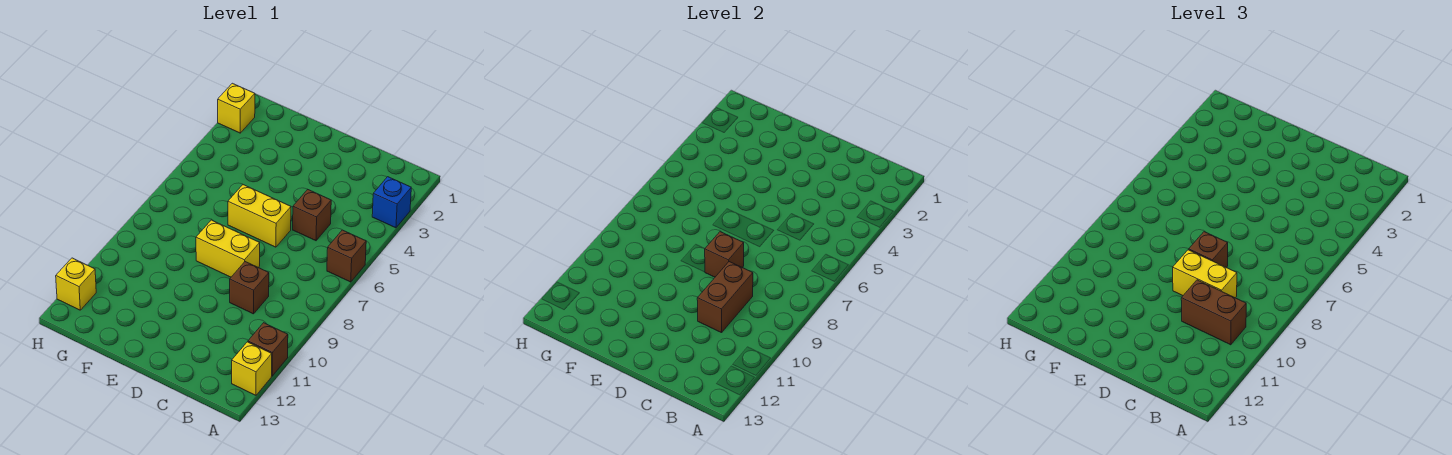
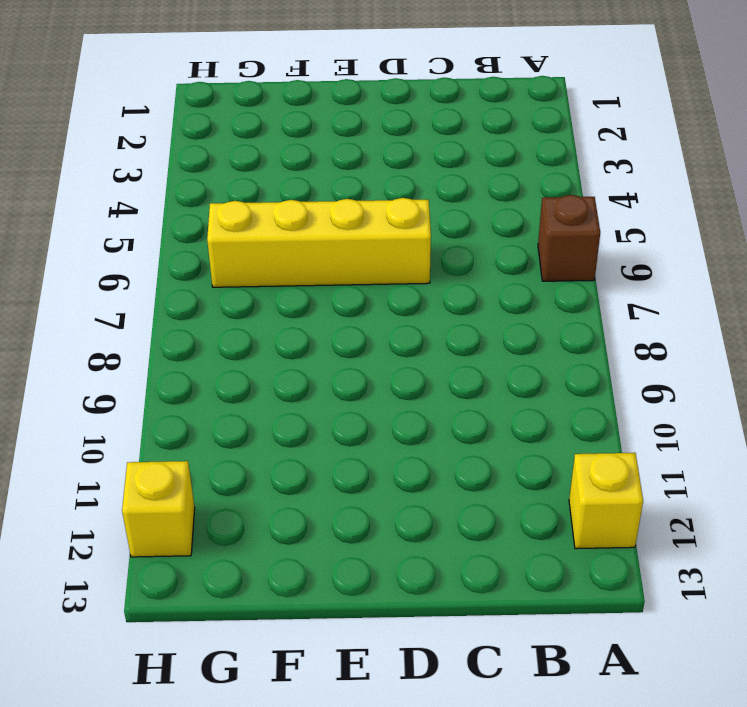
yellow 1x4 brick [207,198,431,287] -> yellow 1x2 brick [228,185,291,247]
none -> blue 1x1 brick [372,177,411,228]
none -> brown 1x1 brick [248,323,288,376]
none -> brown 1x1 brick [293,189,331,241]

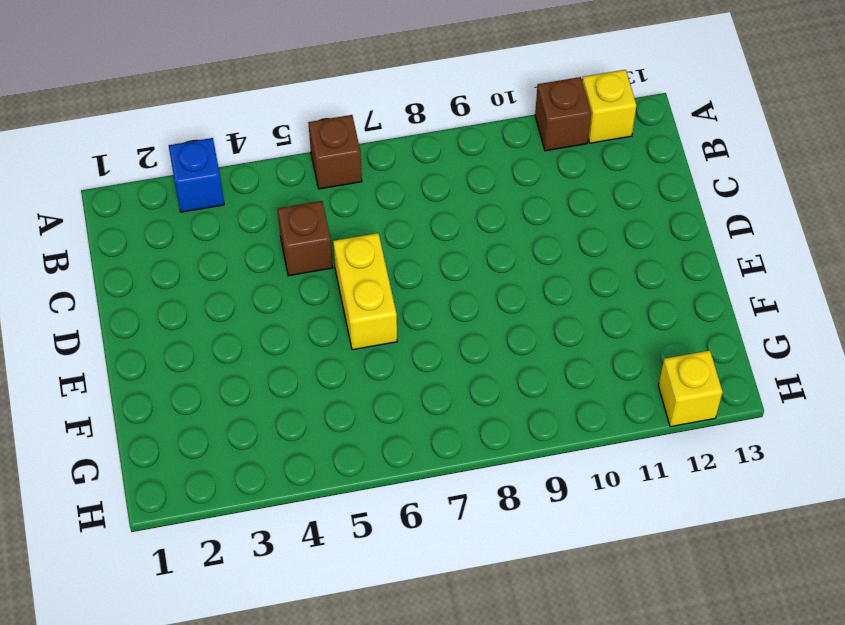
none -> brown 1x1 brick [230,262,269,314]
none -> yellow 1x2 brick [196,220,260,277]
none -> yellow 1x1 brick [218,83,255,133]

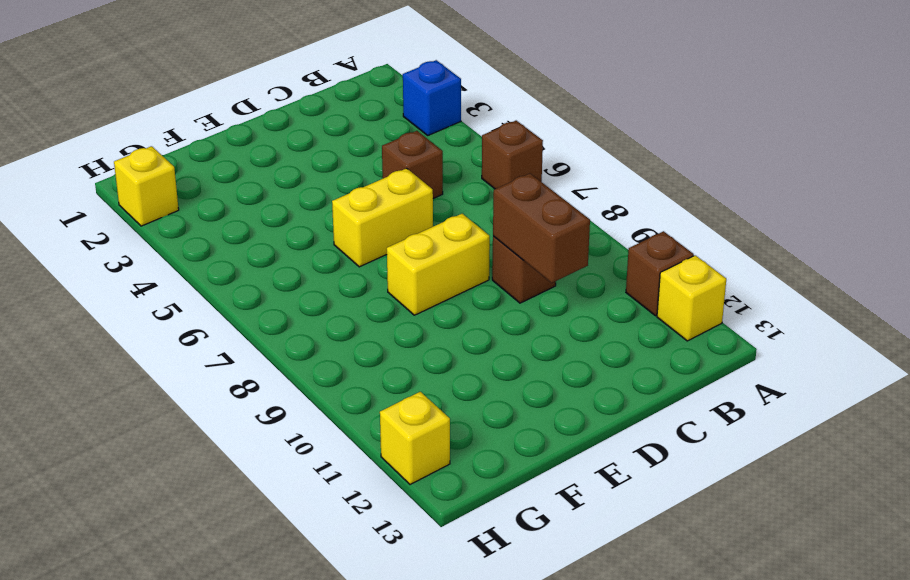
none -> brown 1x1 brick [705,232,744,277]
none -> brown 1x2 brick [1181,280,1246,345]
none -> yellow 1x2 brick [1173,250,1237,298]

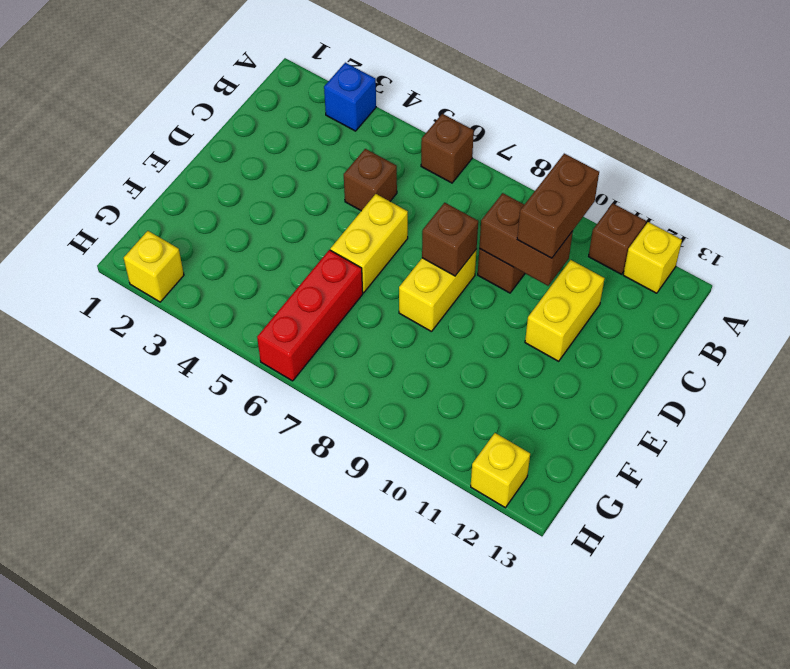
yellow 1x2 brick [525,260,605,361] -> yellow 1x2 brick moved to [1173,250,1237,298]
red 1x3 brick [257,250,363,381] -> none
none -> brown 1x1 brick [1189,232,1228,268]

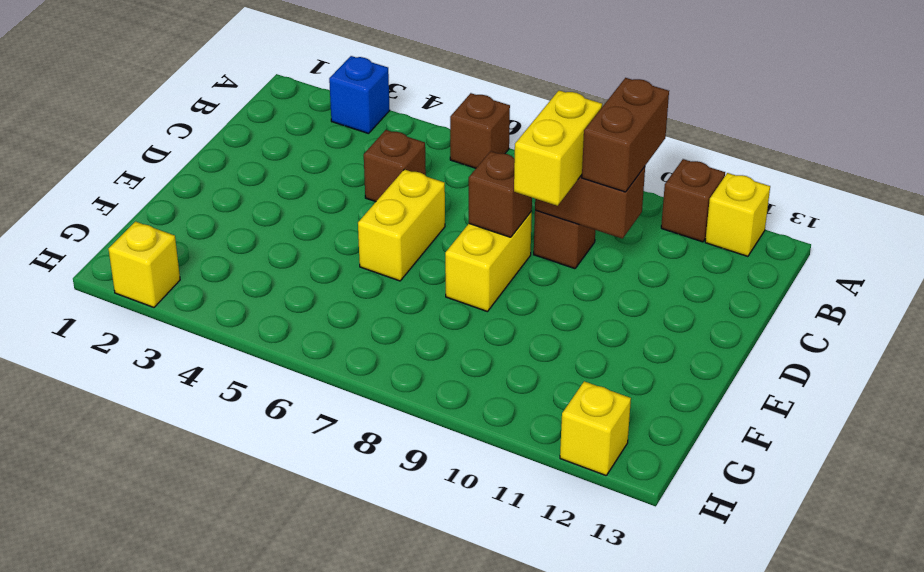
none -> brown 1x1 brick [1189,232,1228,268]

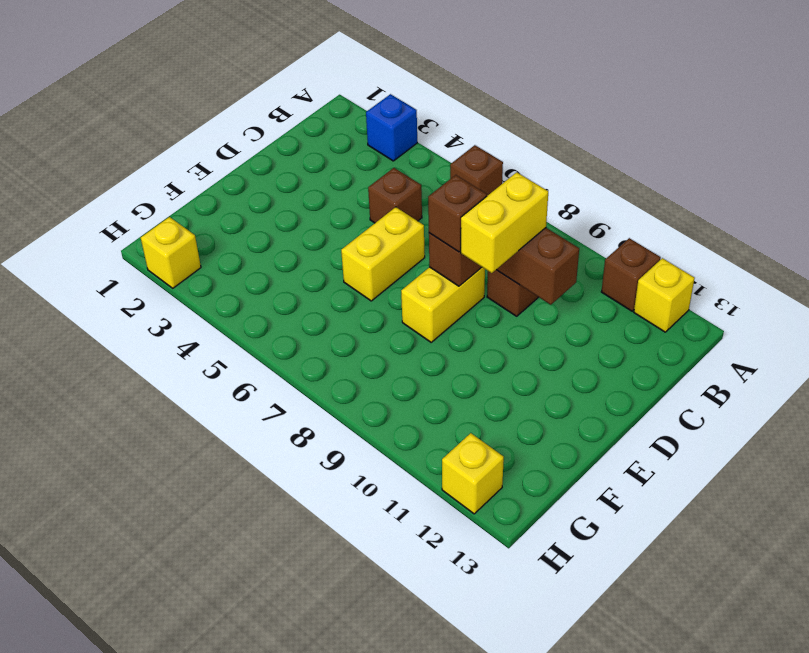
none -> brown 1x2 brick [1181,280,1246,345]

